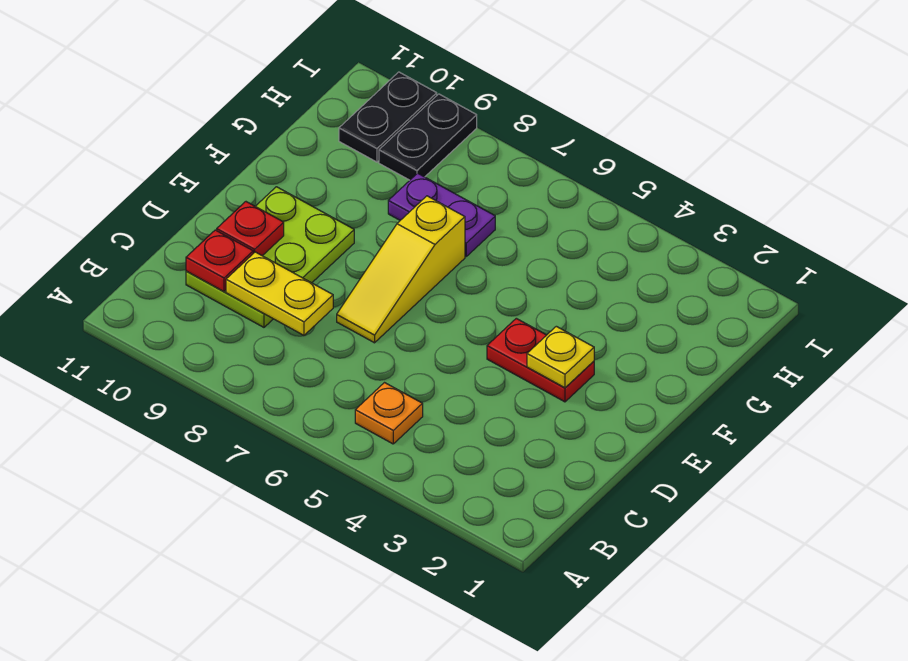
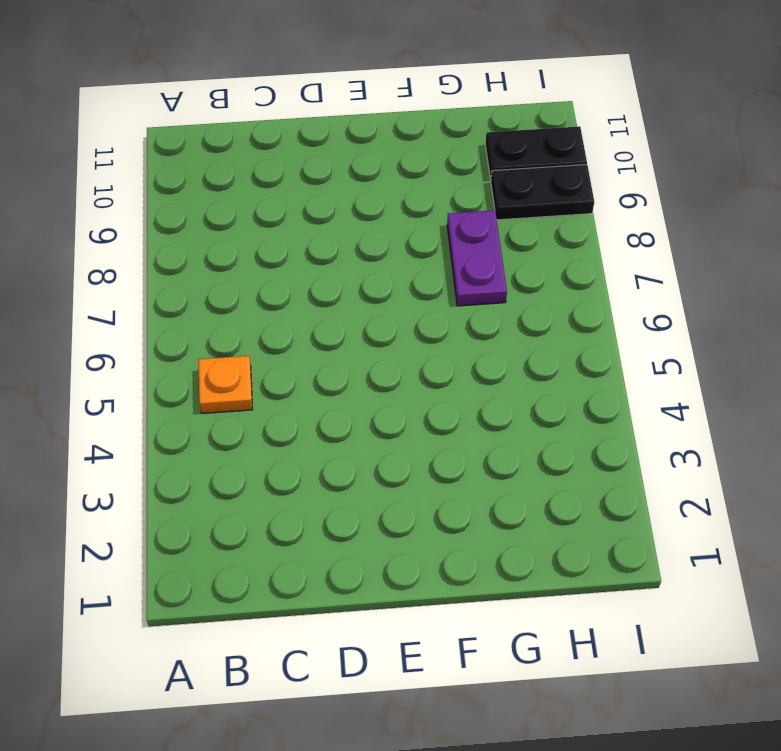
none -> lime 2x3 plate [186,187,354,327]
none -> yellow 1x3 slope [337,196,465,343]

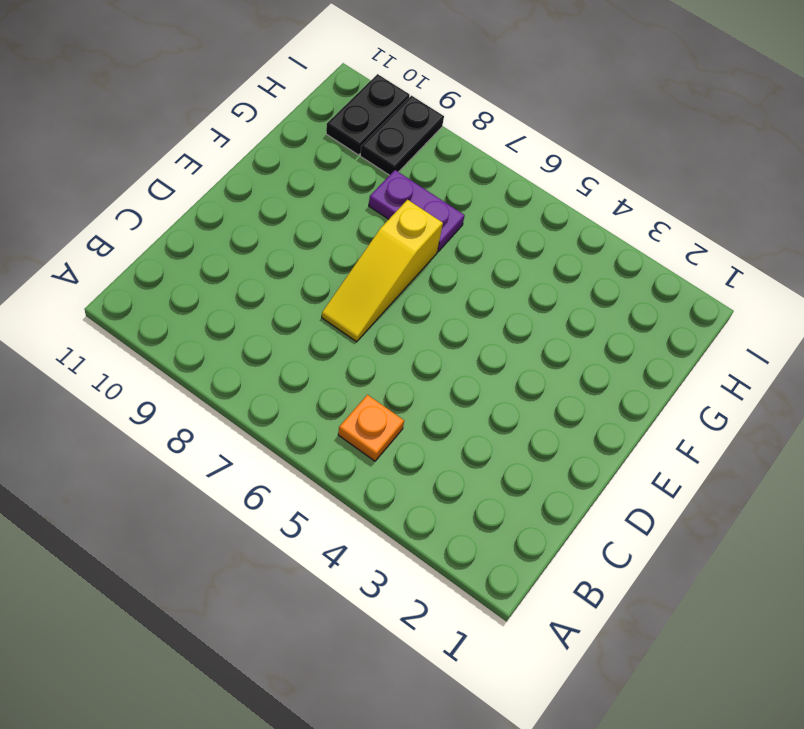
none -> lime 2x3 plate [186,187,354,327]
none -> red 1x2 plate [487,318,594,402]

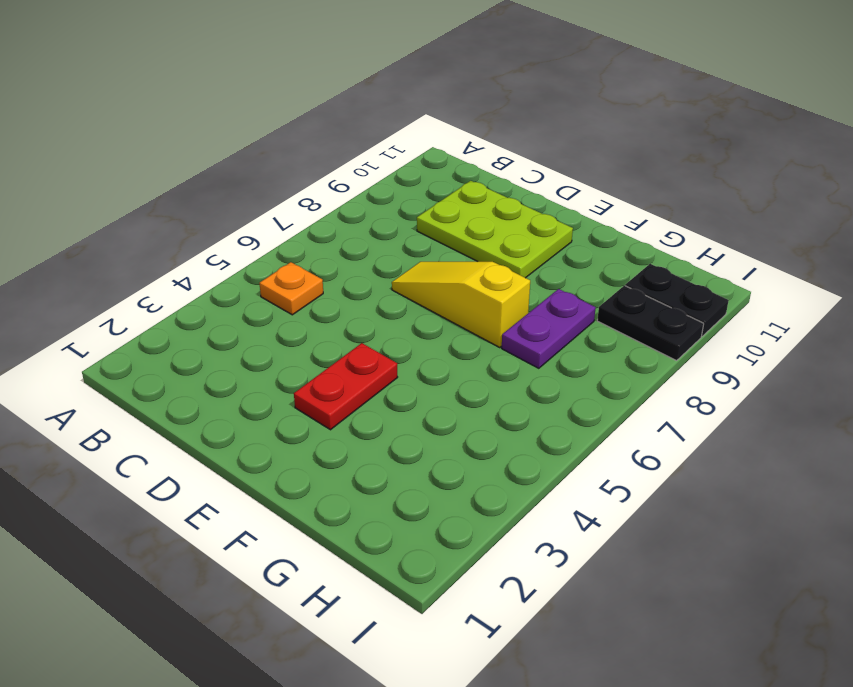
none -> yellow 1x2 plate [226,252,333,335]
none -> red 1x1 plate [186,230,253,291]

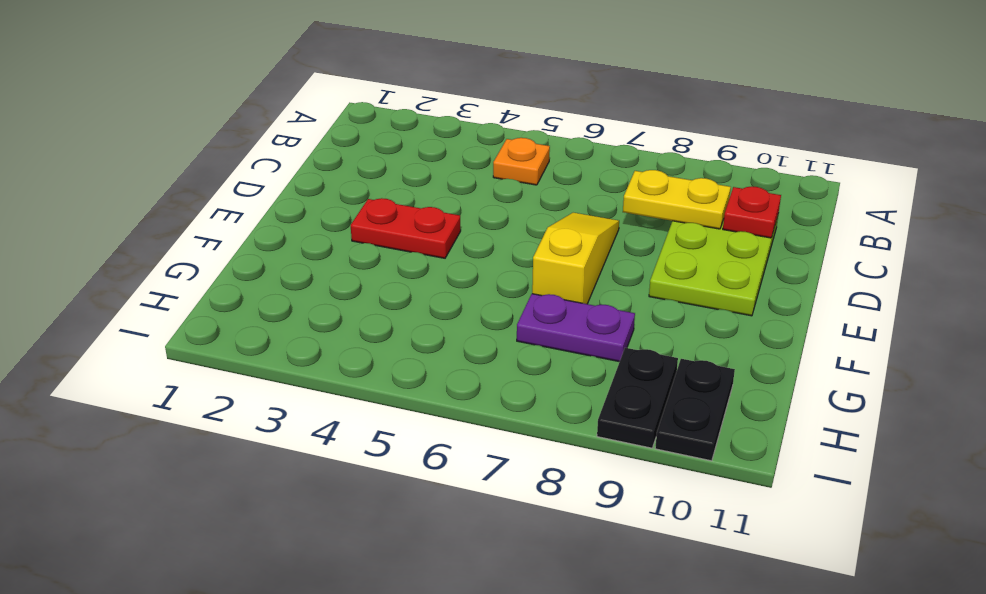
none -> red 1x1 plate [217,202,284,256]
none -> yellow 1x1 plate [527,326,594,388]

